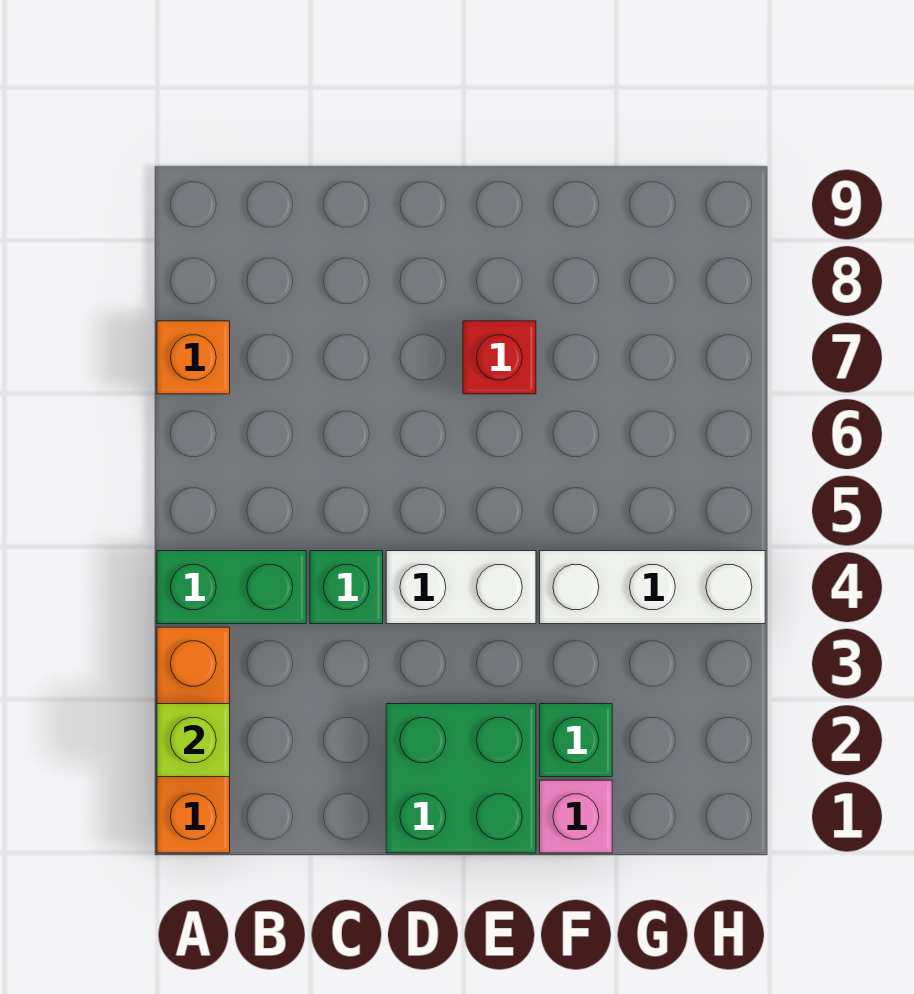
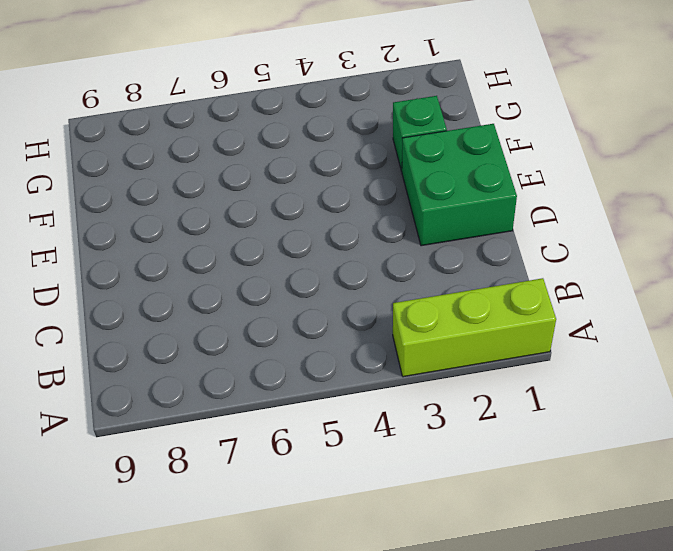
lime 1x3 brick [393,278,556,377] -> orange 1x3 brick [157,627,230,853]
none -> green 1x2 brick [157,551,306,624]
none -> orange 1x1 brick [157,321,230,394]

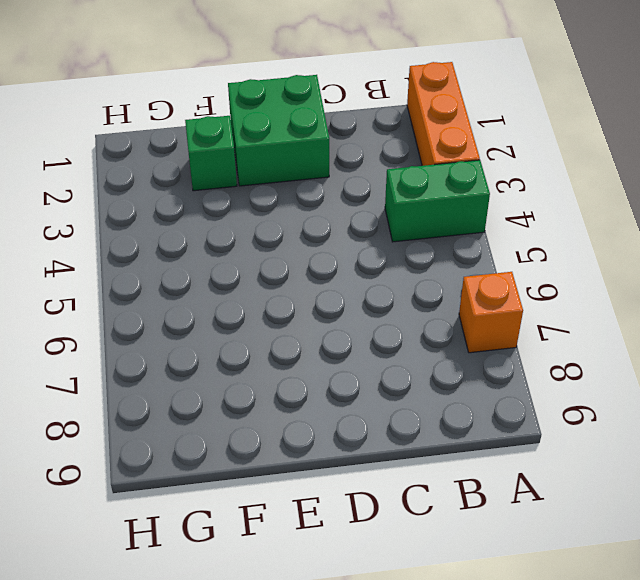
none -> green 1x1 brick [310,551,383,624]
none -> white 1x2 brick [386,551,536,624]

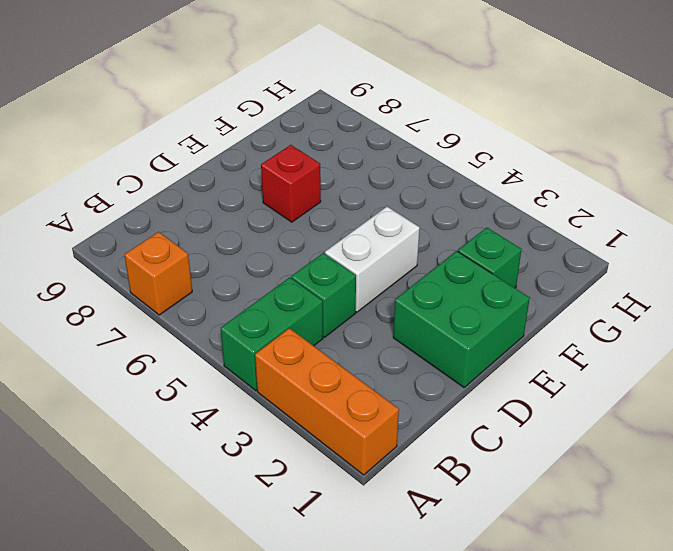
none -> pink 1x1 brick [540,780,612,853]
none -> white 1x3 brick [540,551,765,624]

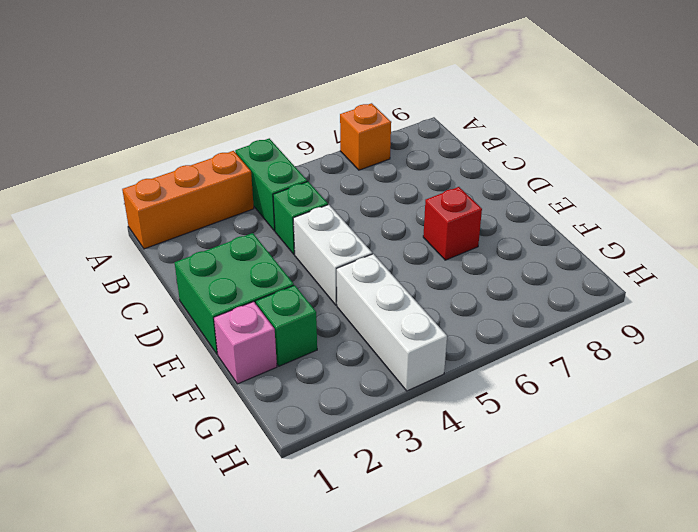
none -> lime 1x1 brick [157,704,230,777]

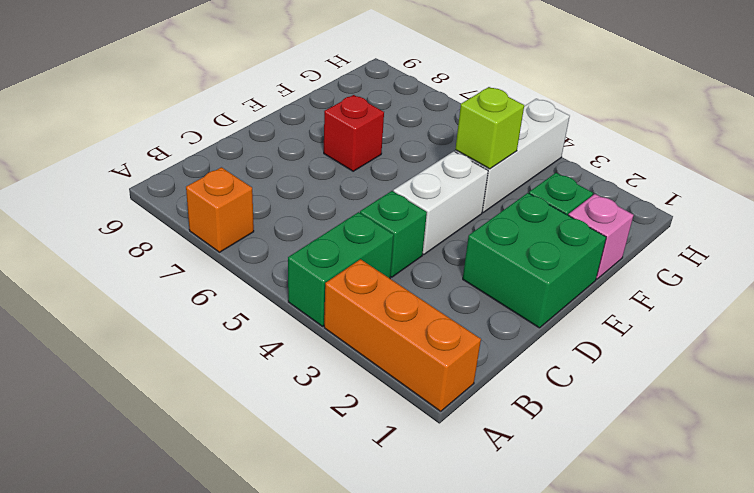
lime 1x1 brick [455,87,524,169] -> lime 1x1 brick moved to [157,704,230,777]

